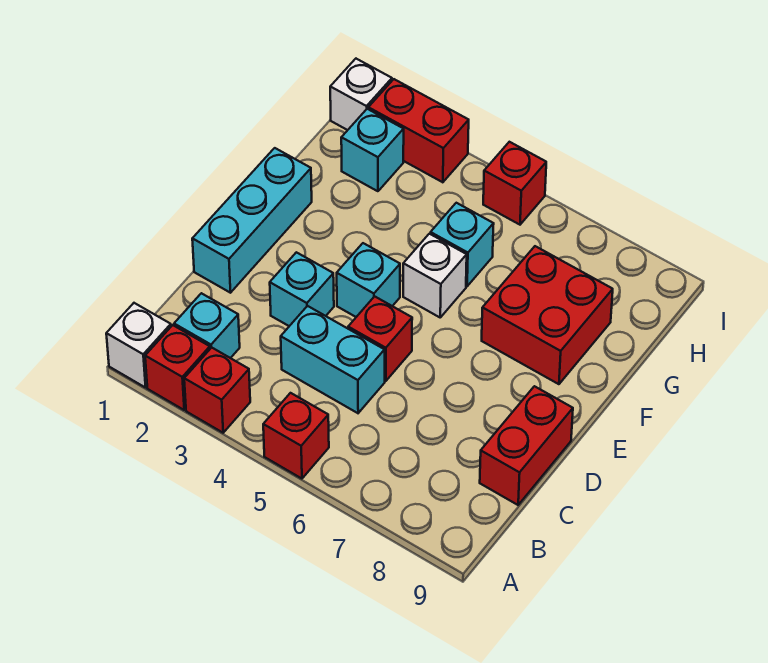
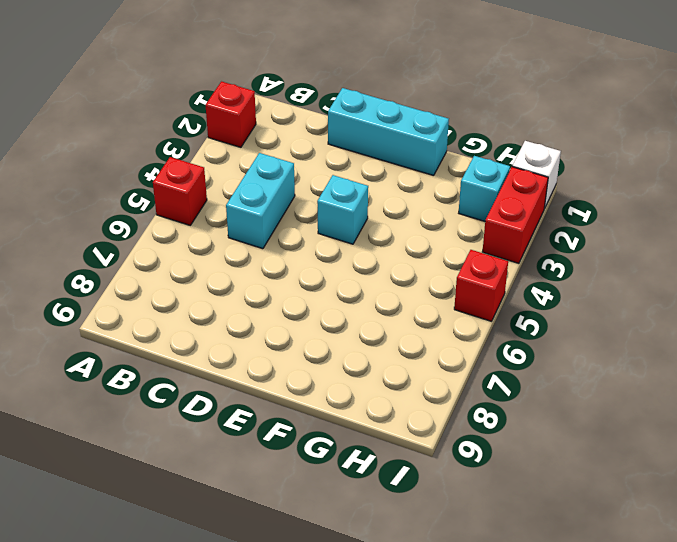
none -> white 1x1 brick [106,303,171,388]
none -> red 1x1 brick [184,348,250,433]
none -> cyan 1x1 brick [174,293,240,358]

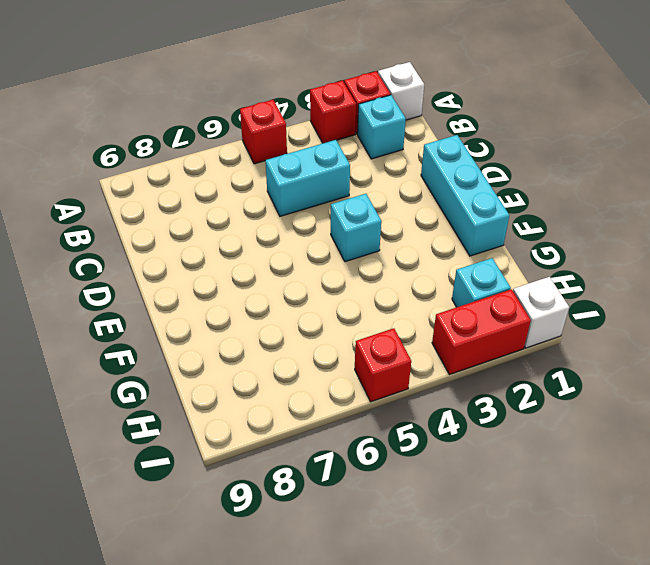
none -> red 1x2 brick [480,386,573,505]
none -> cyan 1x1 brick [270,252,334,326]
none -> red 1x1 brick [348,296,412,381]

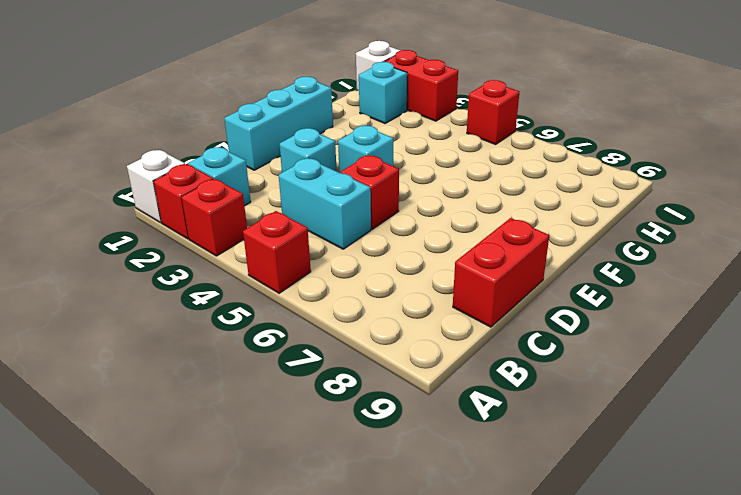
none -> white 1x1 brick [403,234,467,317]
none -> red 2x2 brick [482,246,613,384]
none -> cyan 1x1 brick [431,203,494,286]

